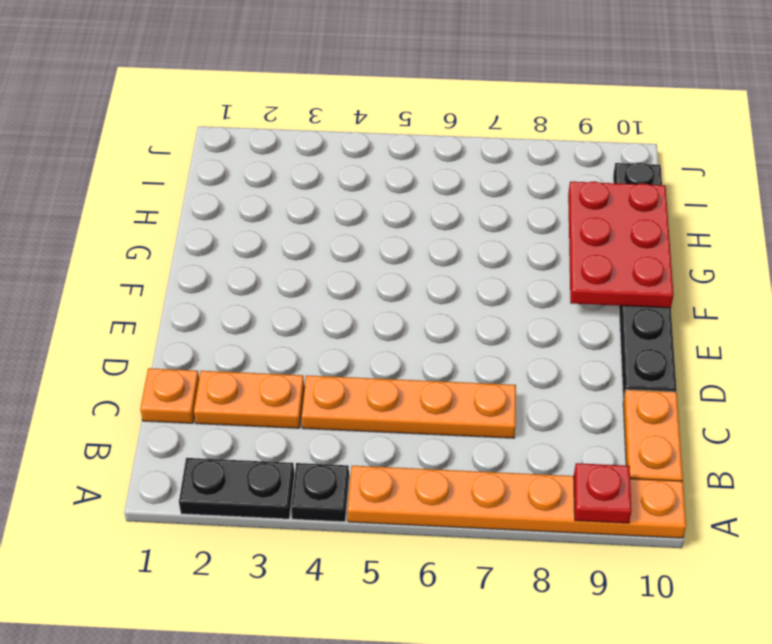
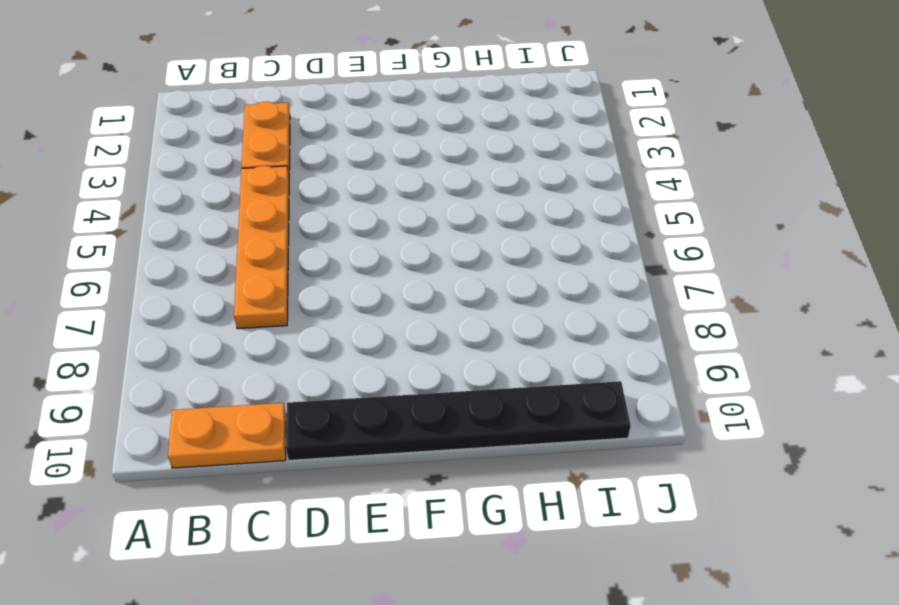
none -> black 1x2 plate [179,458,294,519]
none -> black 1x1 plate [291,463,349,522]

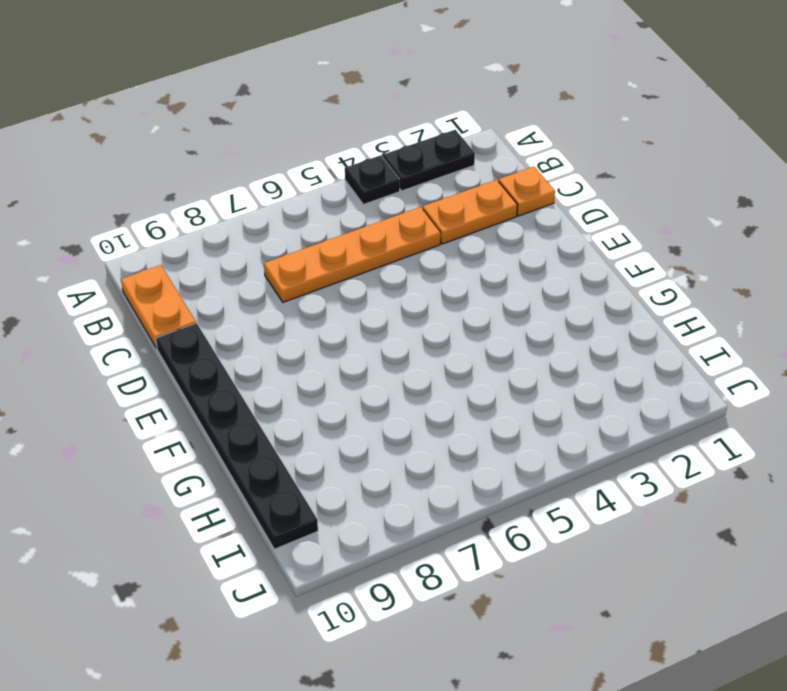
none -> orange 1x6 plate [347,466,686,538]
none -> red 1x1 plate [574,463,632,523]

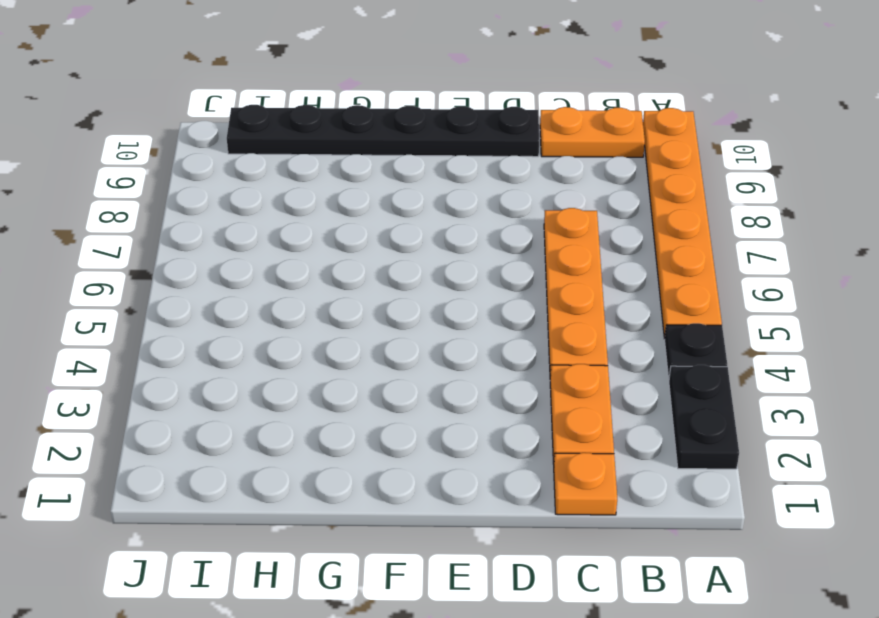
none -> red 1x1 plate [574,463,632,523]
none -> red 2x3 plate [568,181,674,308]

